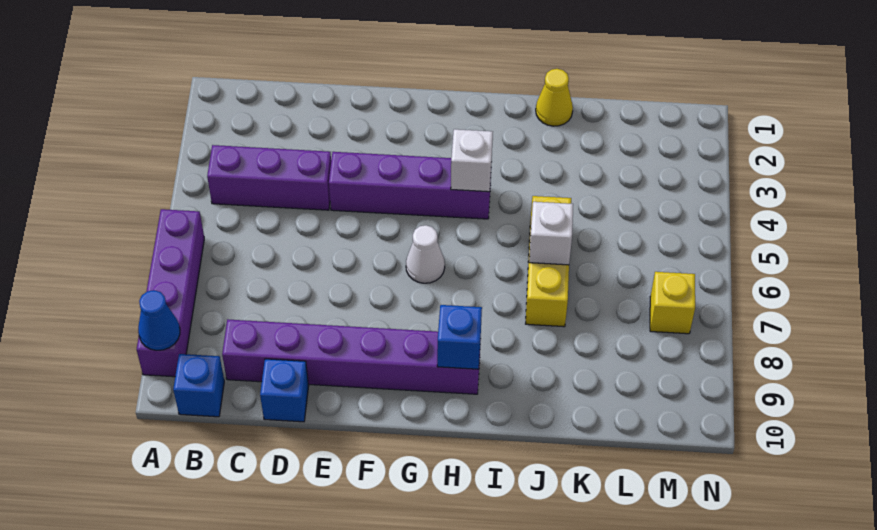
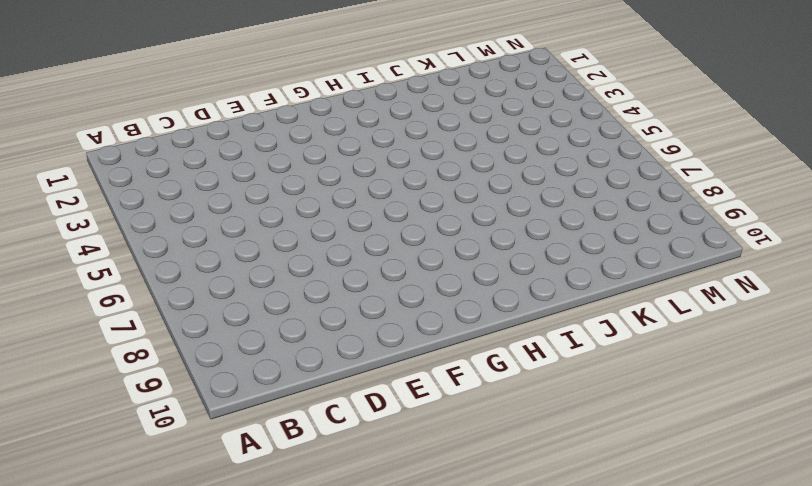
none -> purple 1x4 brick [137,209,204,377]
none -> purple 1x3 brick [207,145,331,210]
none -> blue 1x1 brick [173,354,224,417]

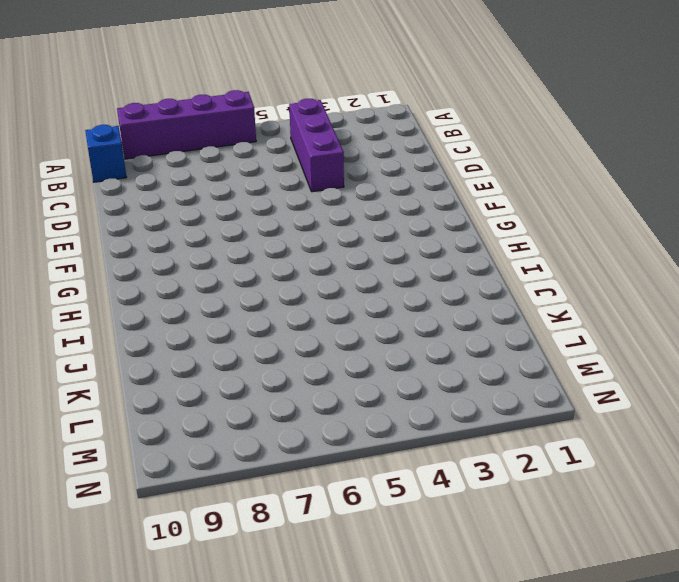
none -> purple 1x6 brick [222,319,481,394]
none -> blue 1x1 brick [260,359,309,422]
none -> purple 1x4 brick [329,152,491,219]

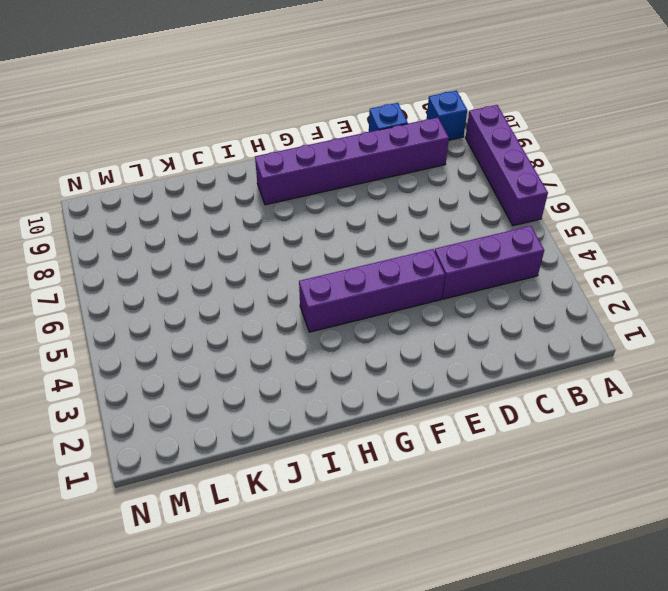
none -> white 1x1 cone [406,225,445,283]
none -> yellow 1x1 cone [536,69,573,126]
none -> yellow 1x3 brick [526,196,571,327]

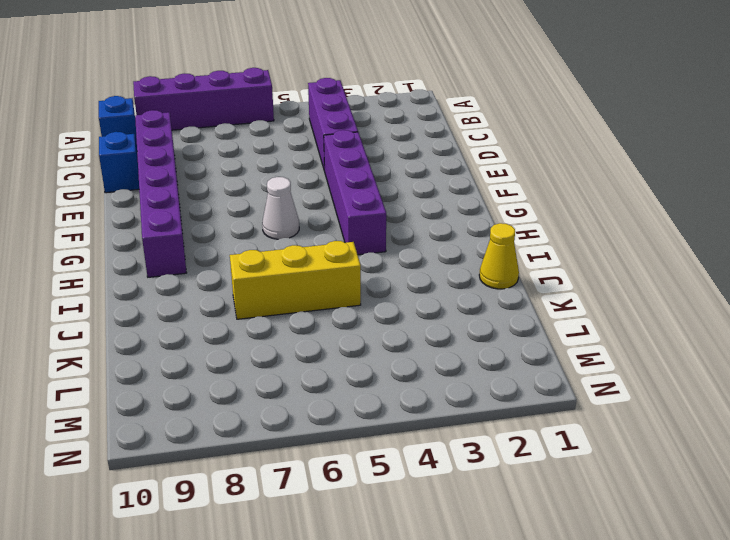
none -> yellow 1x1 brick [650,272,695,334]
none -> blue 1x1 cone [138,290,180,350]
none -> white 1x1 brick [451,129,493,192]

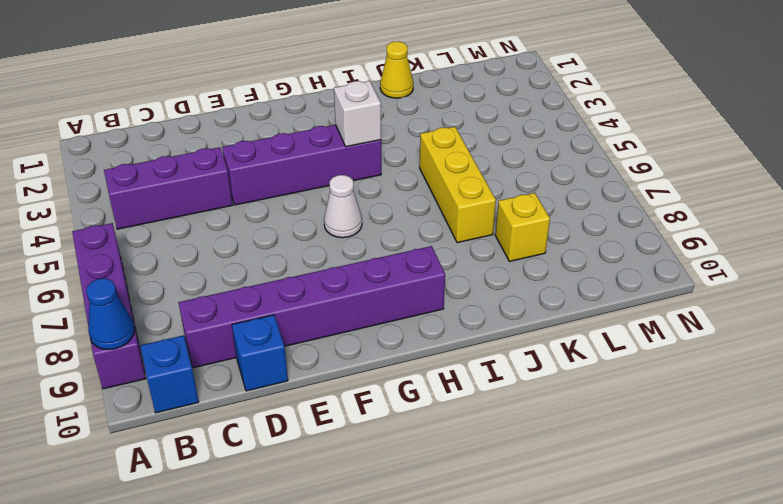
yellow 1x1 brick [495,193,550,261] -> yellow 1x1 brick moved to [650,272,695,334]
none -> blue 1x1 brick [437,305,482,369]
none -> white 1x1 brick [529,202,573,265]

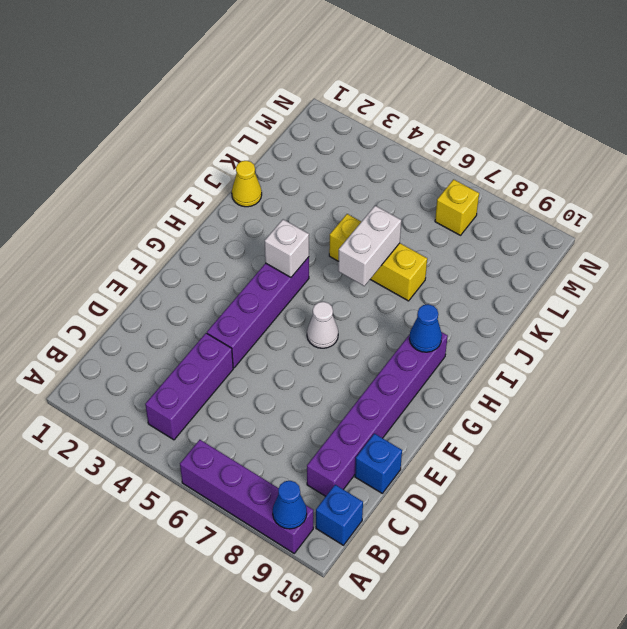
blue 1x1 cone [409,304,442,352] -> blue 1x1 brick [437,305,482,369]
white 1x2 brick [338,206,401,286] -> white 1x1 brick [529,202,573,265]

